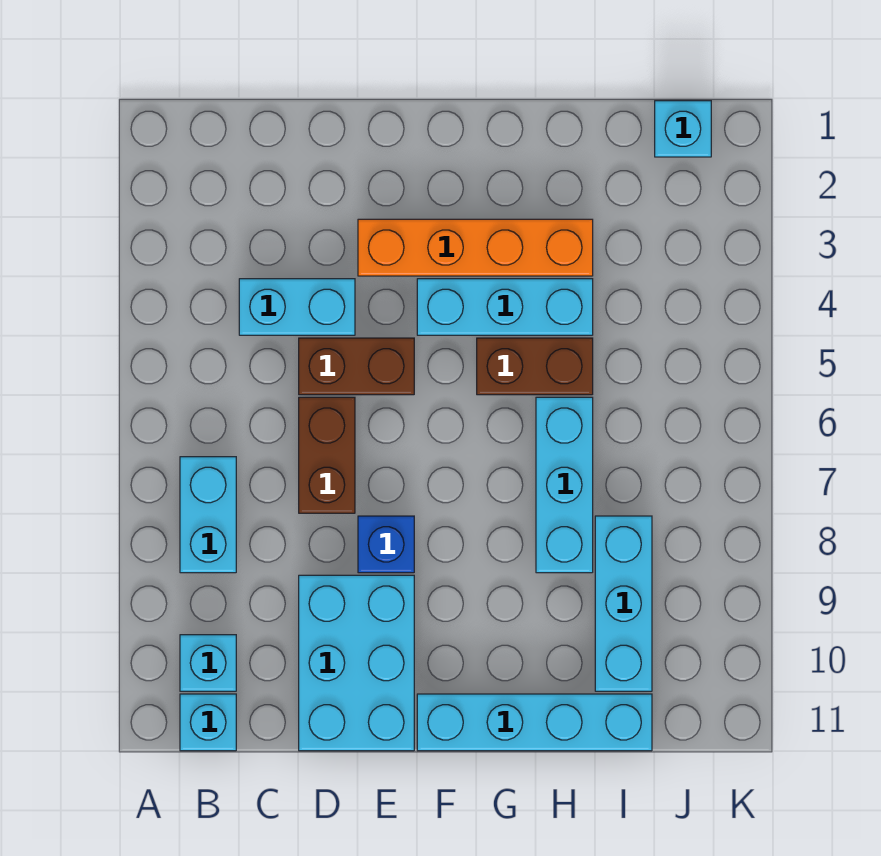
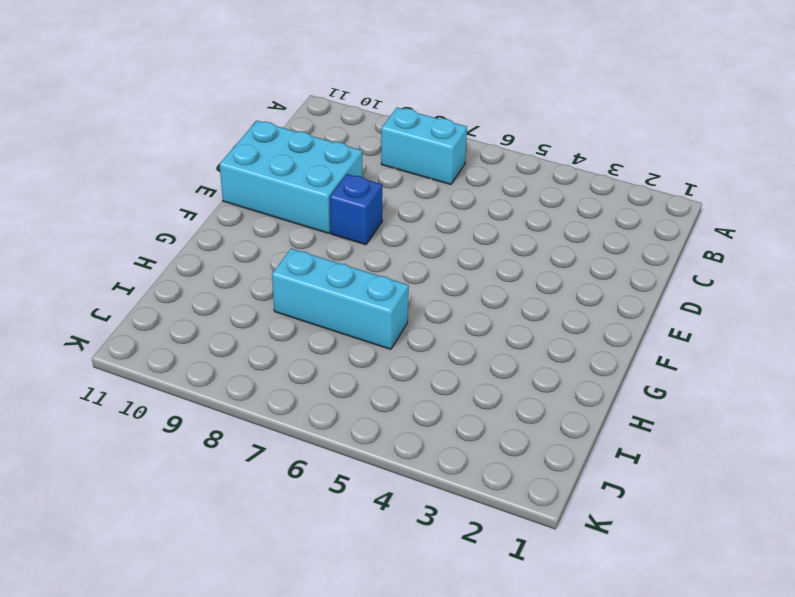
none -> cyan 1x1 brick [180,635,236,691]
none -> cyan 1x1 brick [180,694,236,751]
none -> cyan 1x2 brick [239,279,355,335]

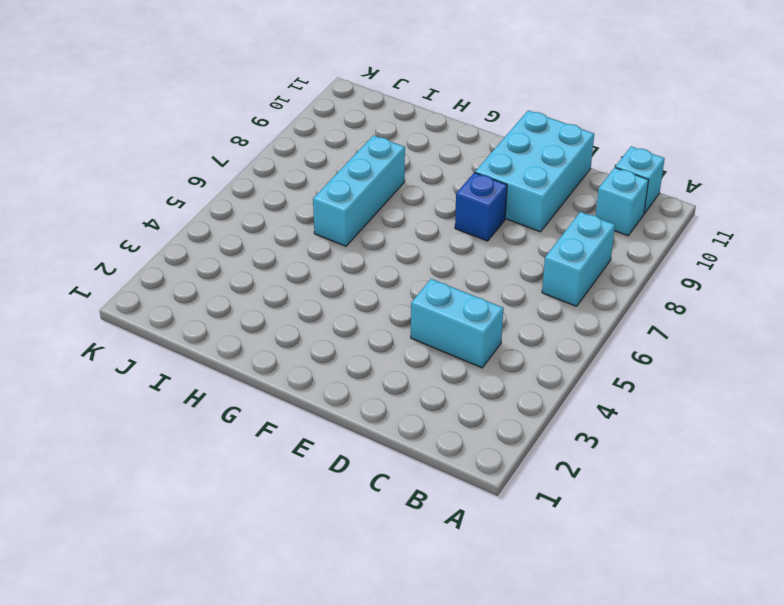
none -> brown 1x2 brick [299,338,414,395]
none -> brown 1x2 brick [299,397,355,513]
none -> orange 1x4 brick [358,219,593,276]

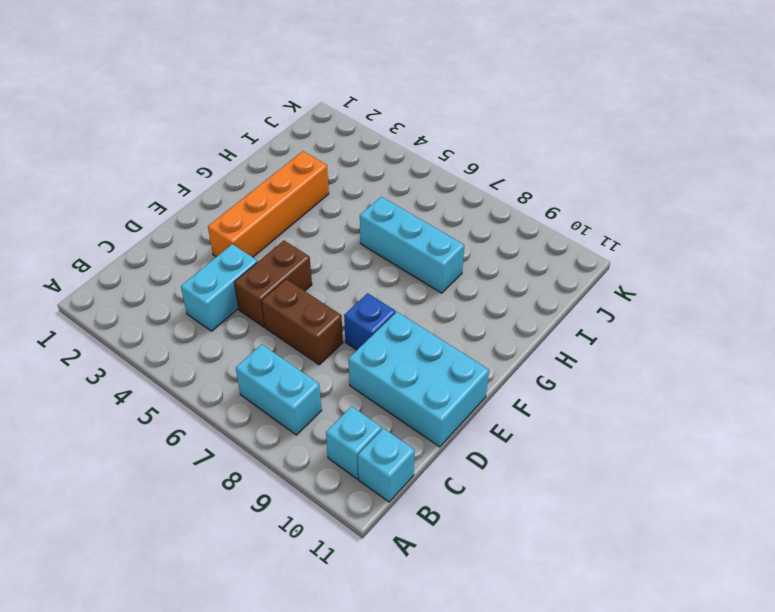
none -> cyan 1x3 brick [417,279,593,335]
none -> cyan 1x4 brick [417,694,652,751]
none -> brown 1x2 brick [477,338,593,395]

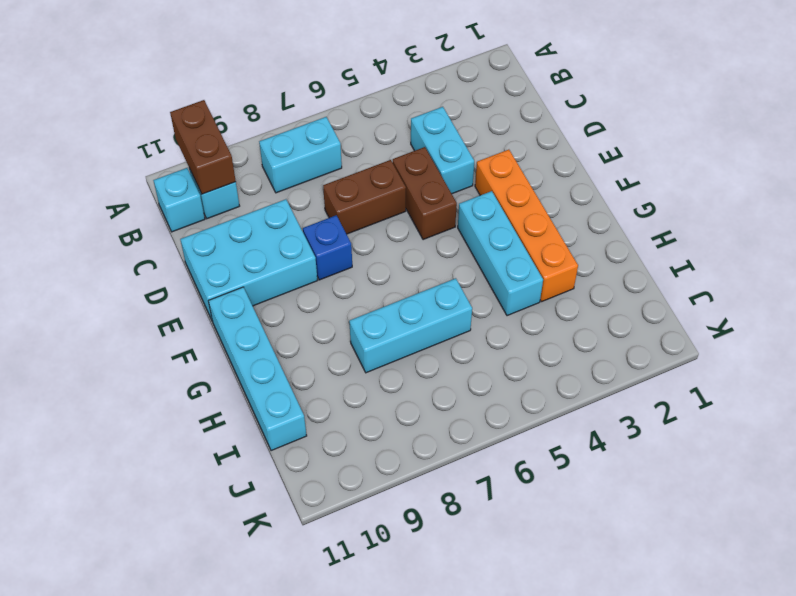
brown 1x2 brick [170,100,236,194] -> brown 1x2 brick moved to [477,338,593,395]
none -> cyan 1x3 brick [595,516,652,691]
none -> cyan 1x1 brick [655,101,711,157]

